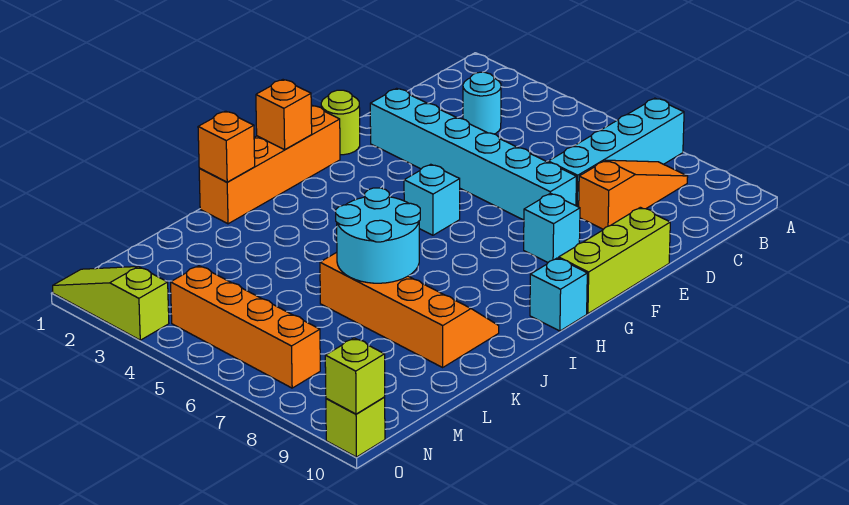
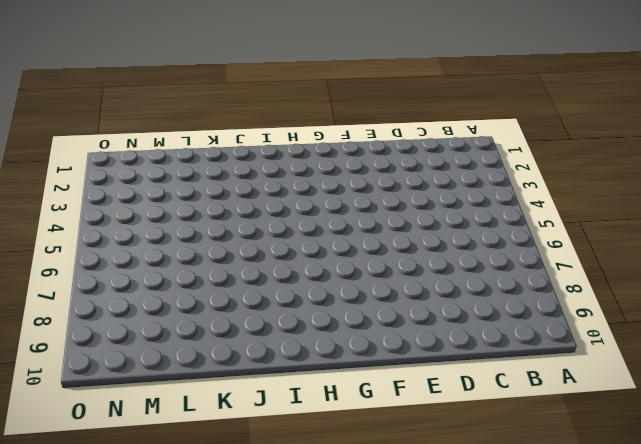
none -> cyan 1x4 brick [548,98,684,207]
none -> orange 1x3 slope [579,160,688,229]
none -> cyan 1x1 round brick [463,72,501,134]

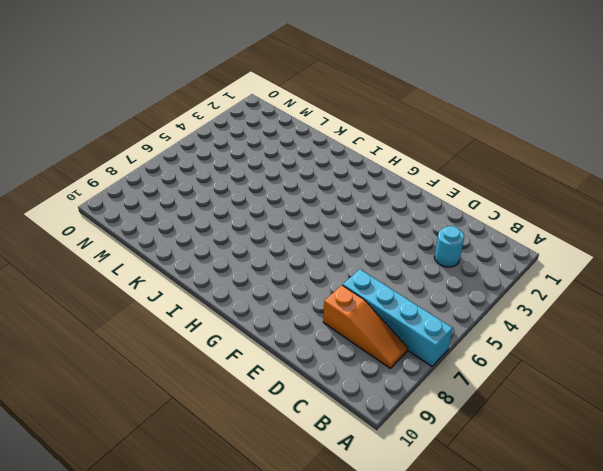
none -> cyan 1x6 brick [370,88,576,220]
none -> lime 1x3 brick [559,207,670,314]
none -> lime 1x1 round brick [321,90,360,155]

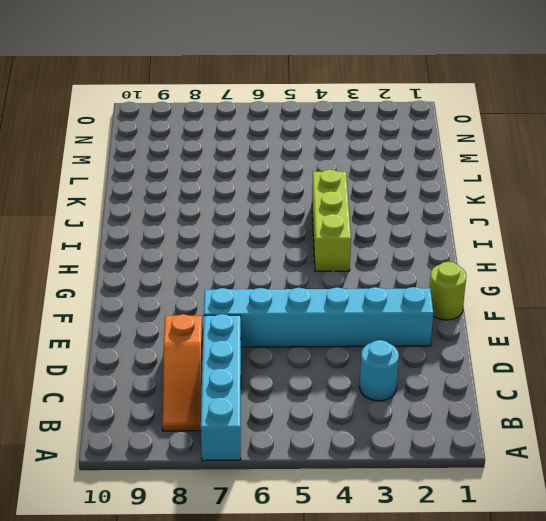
lime 1x3 brick [312,170,351,271] -> lime 1x3 brick moved to [559,207,670,314]
none -> cyan 1x1 brick [524,193,580,262]
none -> orange 1x4 brick [199,105,340,224]
none -> cyan 1x1 brick [404,164,460,235]

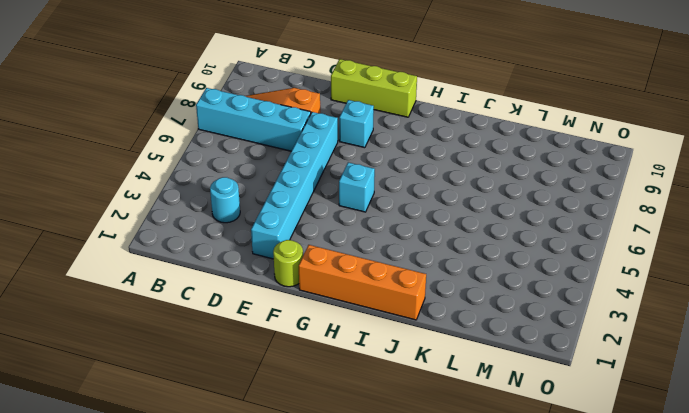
none -> cyan 1x1 brick [530,258,587,331]
none -> orange 2x4 slope [320,252,499,367]
none -> orange 1x4 brick [171,266,320,388]

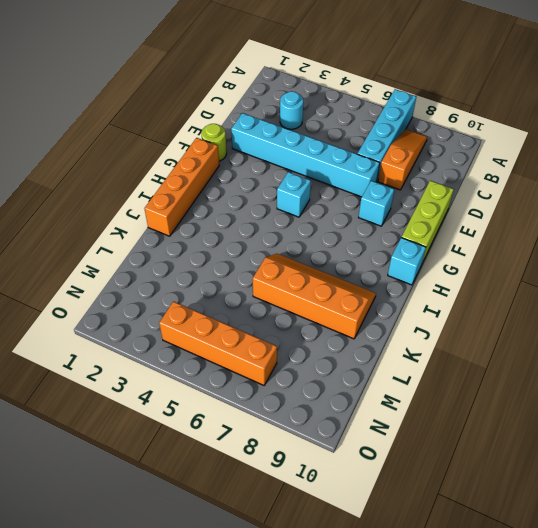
none -> lime 1x3 slope [53,267,169,340]
none -> lime 1x1 brick [326,397,385,457]
none -> orange 1x1 brick [256,80,312,150]

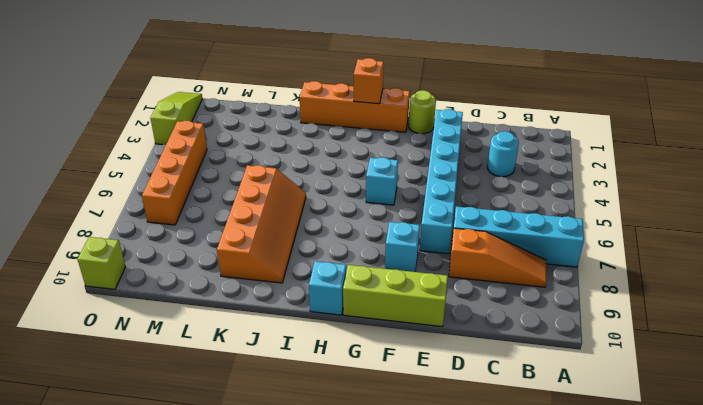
none -> orange 1x1 brick [198,111,255,182]
none -> cyan 2x2 round brick [336,188,420,283]
none -> lime 1x1 brick [325,338,385,414]

